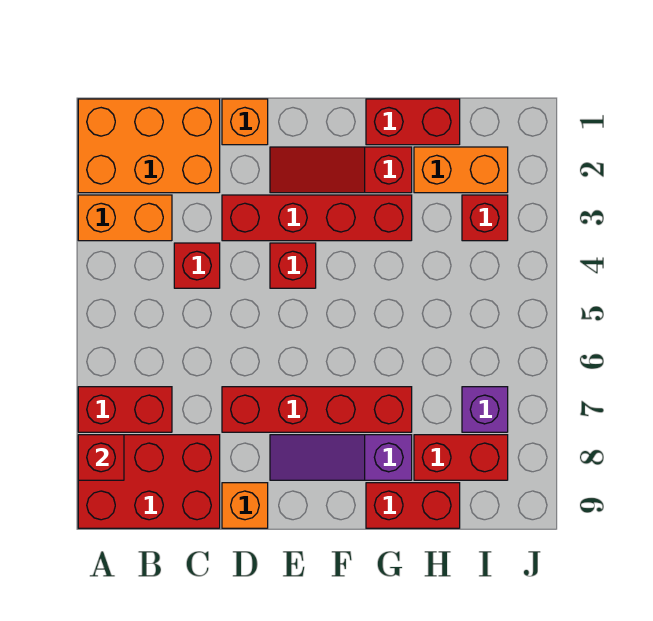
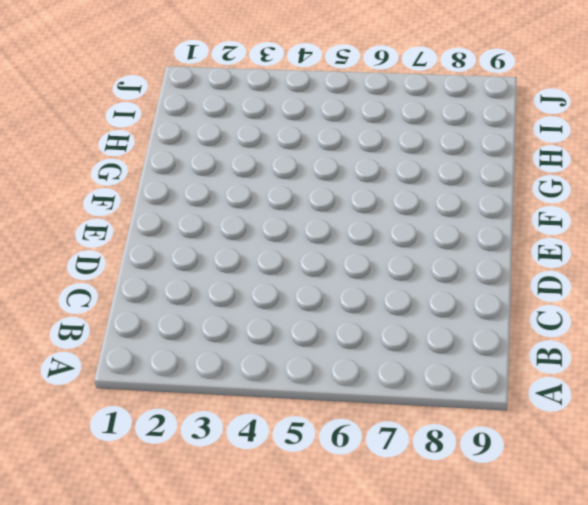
none -> orange 2x3 brick [78,99,220,193]
none -> orange 1x2 brick [78,195,172,241]
none -> red 1x2 brick [78,387,172,432]

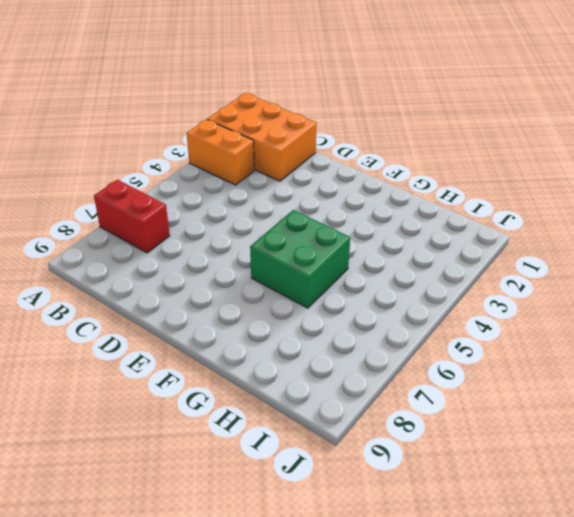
green 2x2 brick [250,210,350,308] -> none
none -> red 2x3 brick [78,435,220,528]
none -> red 1x1 brick [174,243,220,288]
none -> orange 1x1 brick [222,99,268,145]

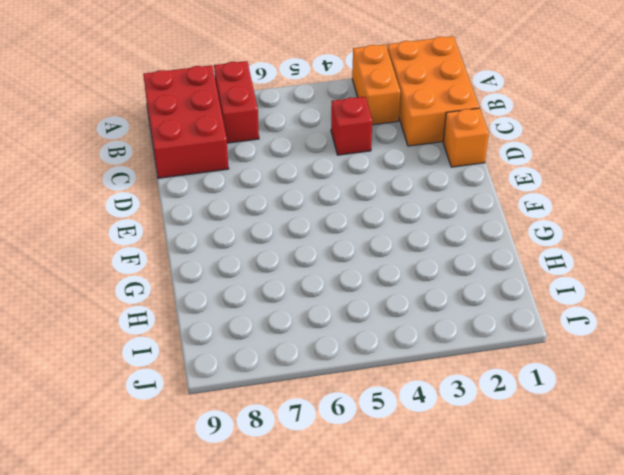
none -> red 1x4 brick [222,195,412,241]
none -> red 1x4 brick [222,387,412,432]
none -> orange 1x1 brick [222,483,268,528]

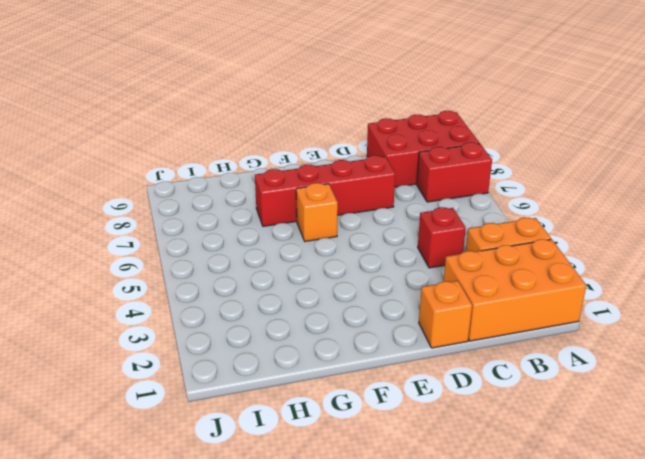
orange 1x1 brick [296,183,338,241] -> orange 1x1 brick moved to [222,483,268,528]
none -> red 1x4 brick [222,195,412,241]
none -> red 1x3 slope [270,147,412,193]
none -> red 1x1 brick [270,243,316,288]

